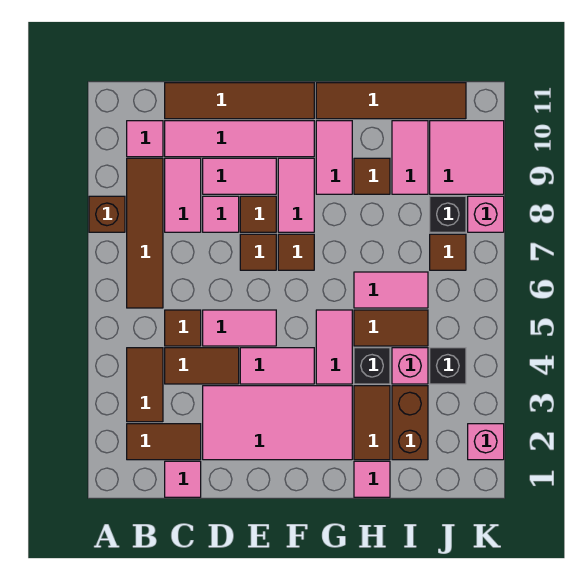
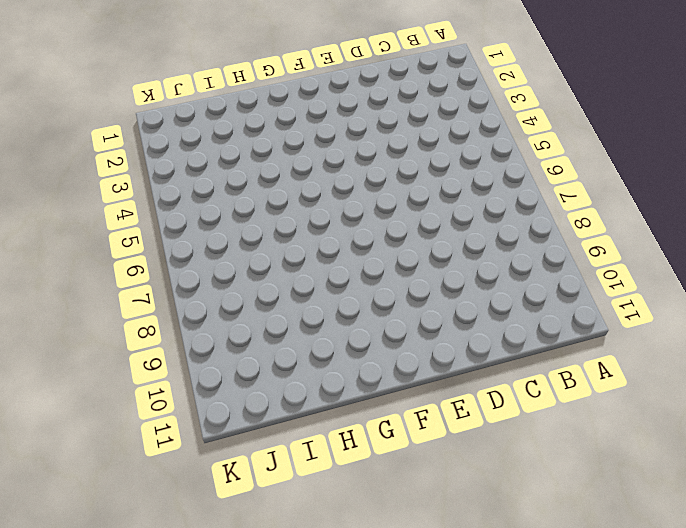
none -> brown 1x1 brick [89,196,125,232]
none -> brown 1x2 tile [127,424,201,460]
none -> brown 1x2 tile [127,348,163,422]
none -> brown 1x4 tile [127,158,163,308]

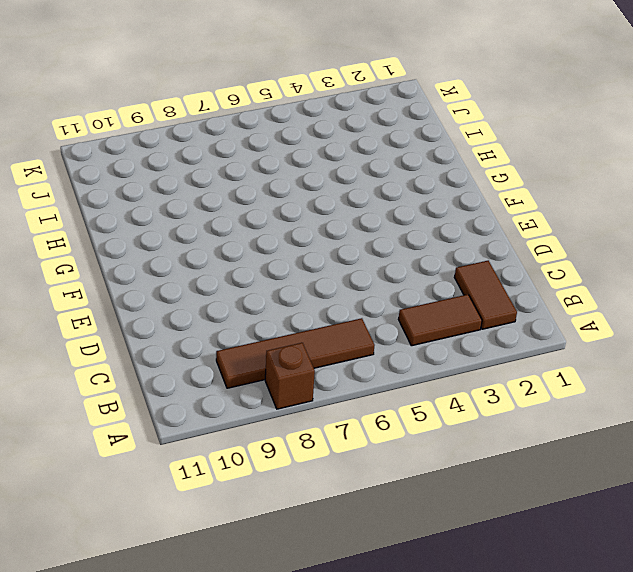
none -> pink 1x1 tile [127,121,163,157]
none -> pink 1x1 tile [165,461,201,497]
none -> brown 1x2 tile [165,348,239,384]
none -> brown 1x1 tile [165,310,201,346]

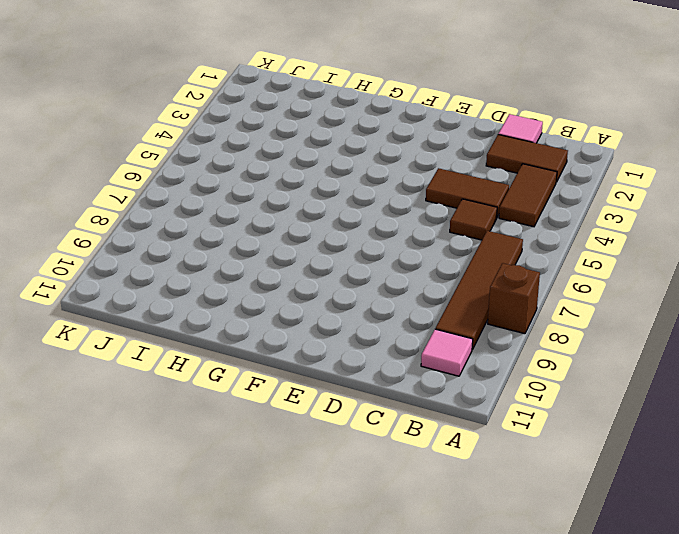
none -> pink 1x2 tile [165,158,201,232]
none -> pink 1x4 tile [165,121,314,157]
none -> brown 1x4 tile [165,83,314,119]
none -> pink 2x4 tile [203,386,352,460]

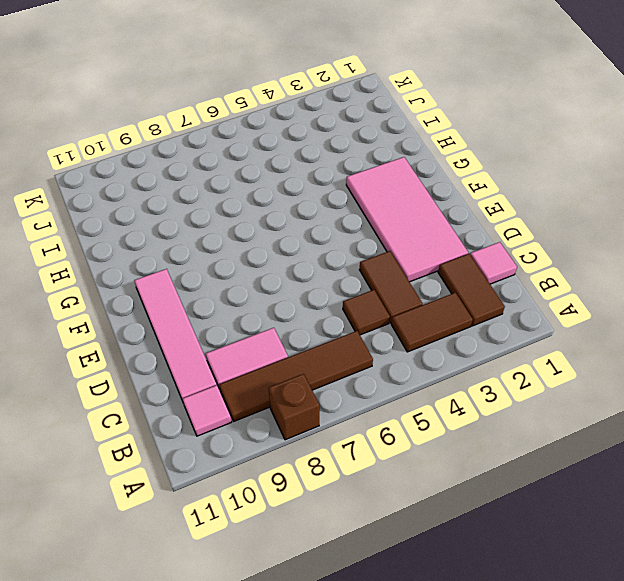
none -> brown 1x4 tile [165,83,314,119]
none -> pink 1x2 tile [203,310,276,346]
none -> pink 1x1 tile [203,196,239,232]
none -> pink 1x2 tile [203,158,276,194]

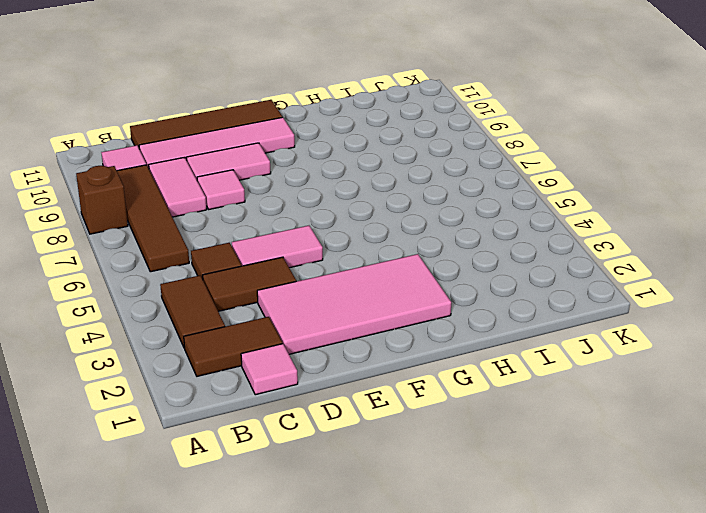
none -> pink 1x2 tile [240,348,314,384]
none -> brown 1x1 tile [240,234,276,270]
none -> brown 1x1 tile [240,196,276,232]
none -> brown 1x1 tile [278,234,314,270]

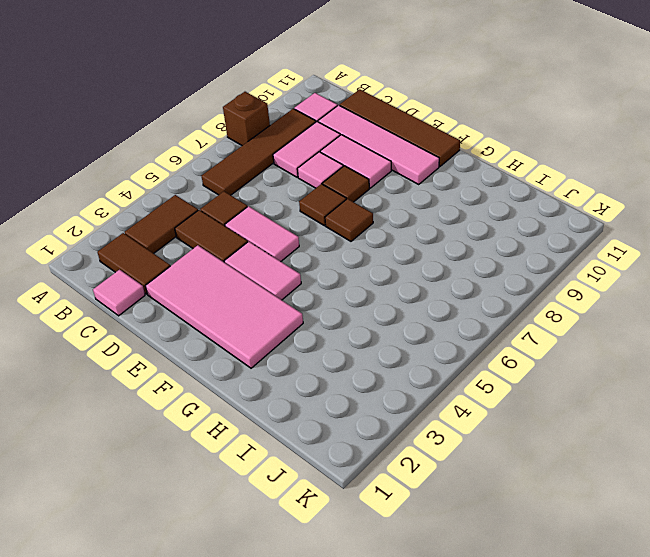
none -> pink 1x2 tile [278,158,314,232]
none -> pink 1x2 tile [316,310,352,384]
none -> pink 1x2 tile [316,121,352,194]
none -> brown 1x4 tile [316,83,466,119]

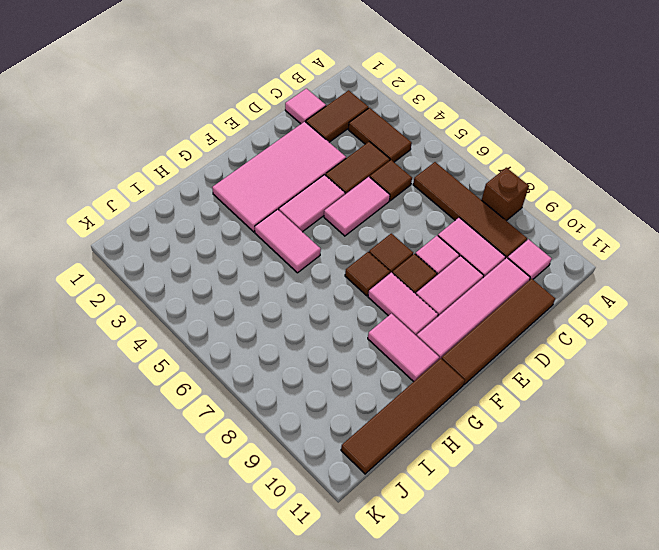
none -> pink 1x1 tile [354,461,390,497]
none -> brown 1x2 tile [354,386,390,460]
none -> black 1x1 brick [354,348,390,384]
none -> brown 1x2 tile [354,310,428,346]

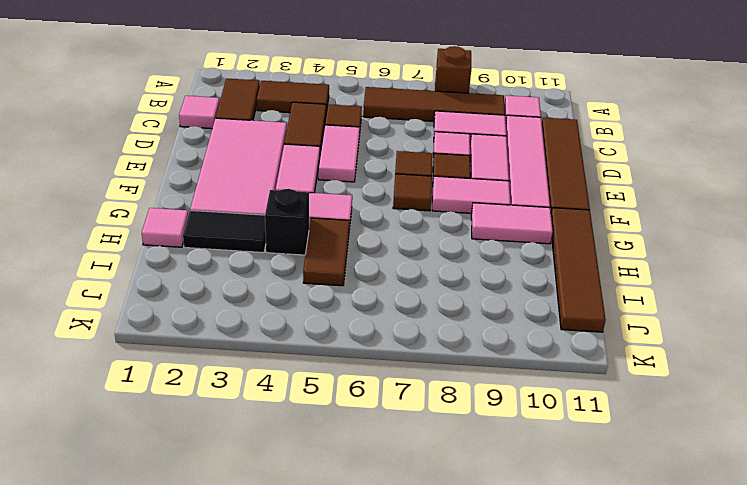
black 1x2 tile [183,210,266,253] -> brown 1x2 tile [354,386,390,460]
none -> pink 1x2 tile [354,272,428,308]
none -> brown 1x1 tile [354,158,390,194]
none -> brown 1x2 brick [392,386,428,460]
none -> pink 1x1 brick [392,348,428,384]

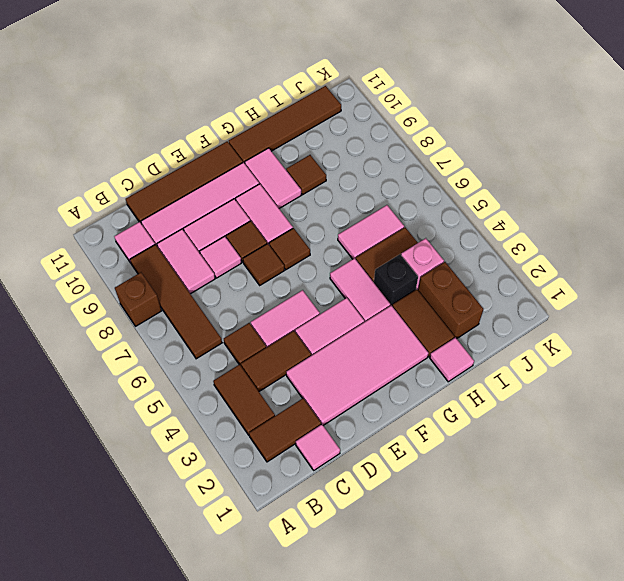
none -> pink 1x2 tile [392,121,428,194]
none -> black 1x1 brick [430,348,466,384]
none -> brown 1x1 tile [430,234,466,270]
none -> black 1x1 brick [430,196,466,232]

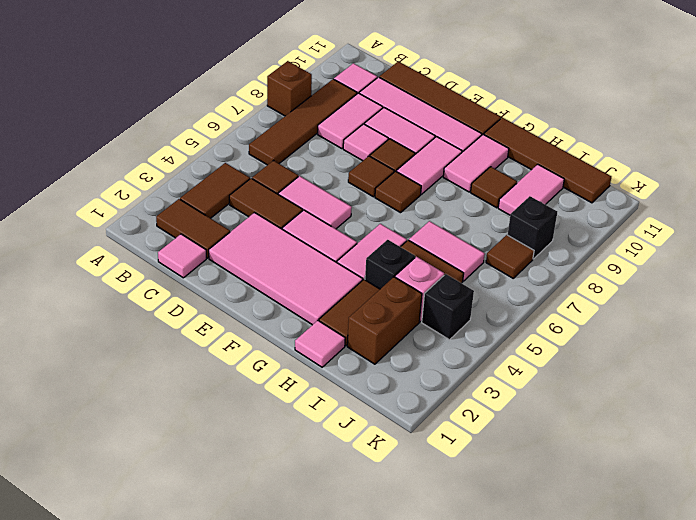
none -> pink 2x2 tile [430,121,504,194]
none -> pink 1x1 brick [468,424,504,460]
none -> pink 1x1 brick [468,196,504,232]

